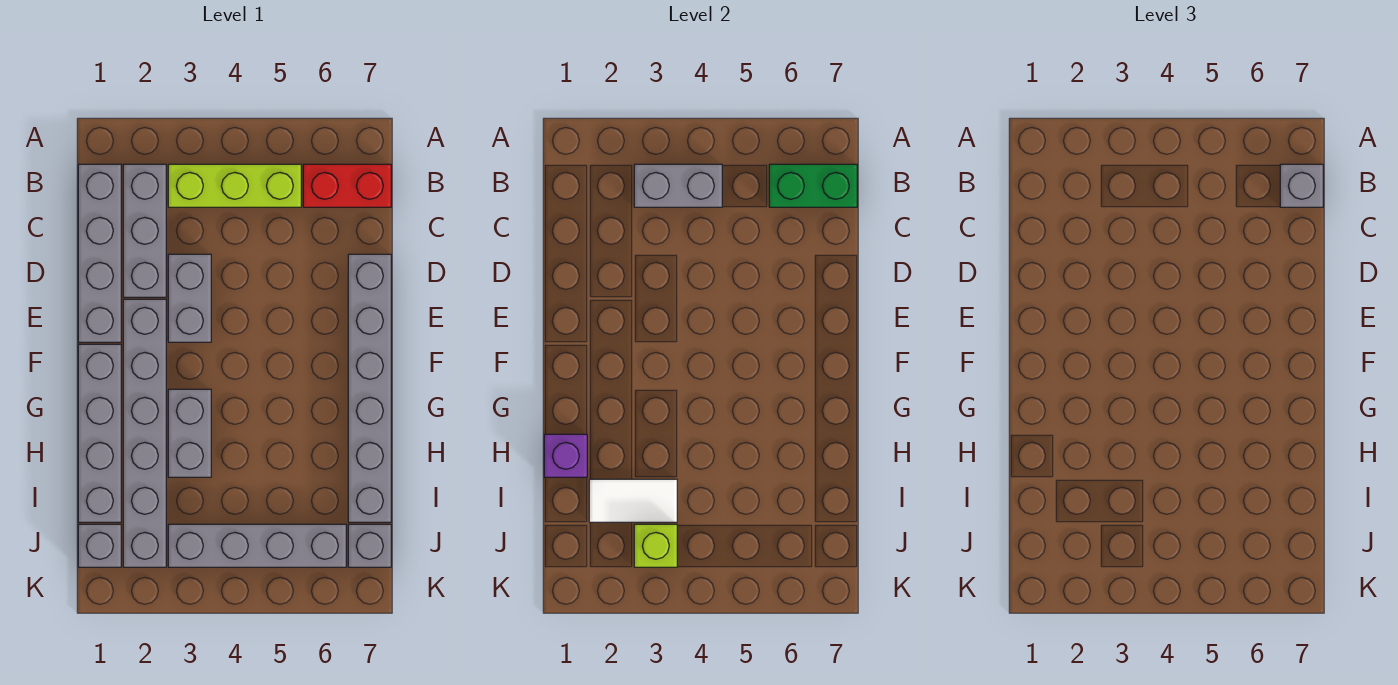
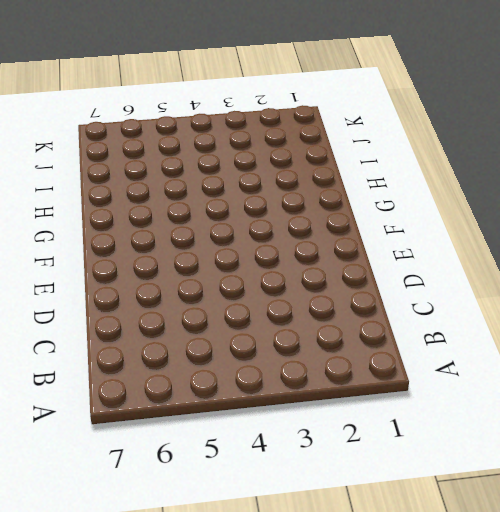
none -> grey 1x4 brick [78,164,121,342]
none -> grey 1x3 brick [123,164,166,297]
none -> lime 1x3 brick [168,164,301,207]

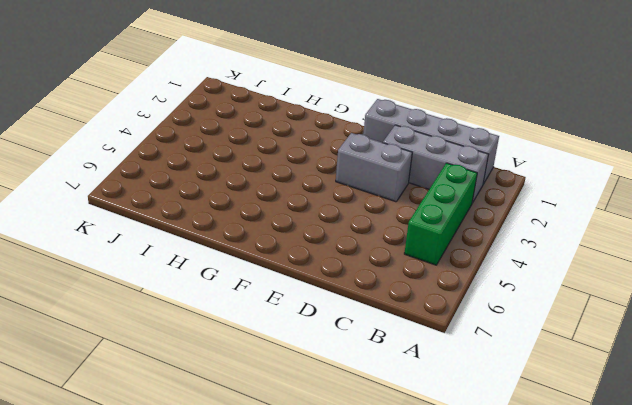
green 1x3 brick [404,163,477,265] -> lime 1x3 brick [168,164,301,207]
none -> red 1x2 brick [303,164,391,207]
none -> grey 1x6 brick [348,254,391,522]
none -> grey 1x6 brick [123,299,166,567]

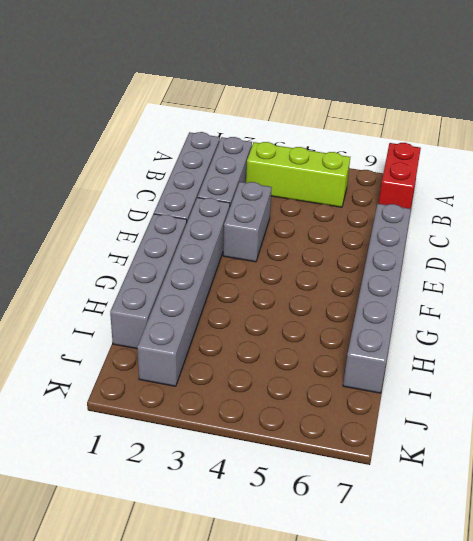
red 1x2 brick [378,143,421,209] -> red 1x2 brick turned to [303,164,391,207]
none -> grey 1x2 brick [168,389,211,477]
none -> grey 1x1 brick [78,524,121,567]
none -> grey 1x4 brick [168,524,346,567]

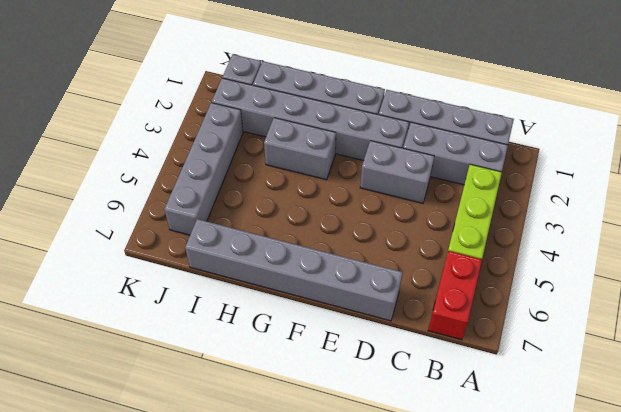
none -> grey 1x1 brick [348,524,391,567]
none -> grey 1x2 brick [634,164,722,207]
none -> green 1x2 brick [769,164,857,207]

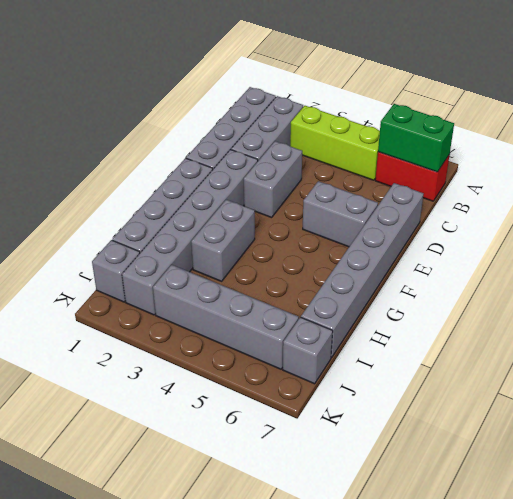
grey 1x2 brick [303,181,378,247] -> grey 1x2 brick moved to [634,164,722,207]
none -> purple 1x1 brick [544,434,587,477]
none -> white 1x2 tile [589,479,677,522]
none -> lime 1x1 brick [634,524,677,567]

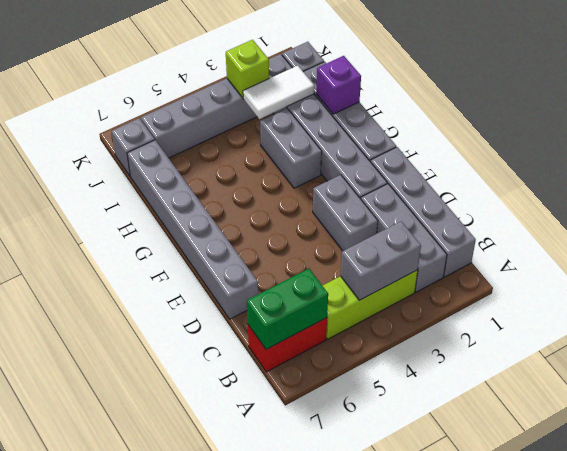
none -> grey 1x1 brick [1280,164,1323,207]

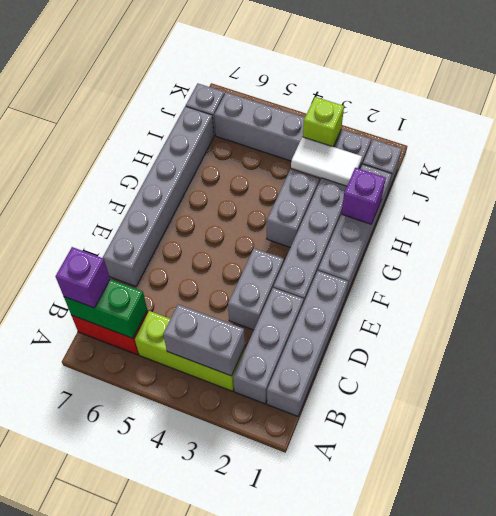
purple 1x1 brick [56,247,110,308] -> grey 1x1 brick [1280,164,1323,207]

